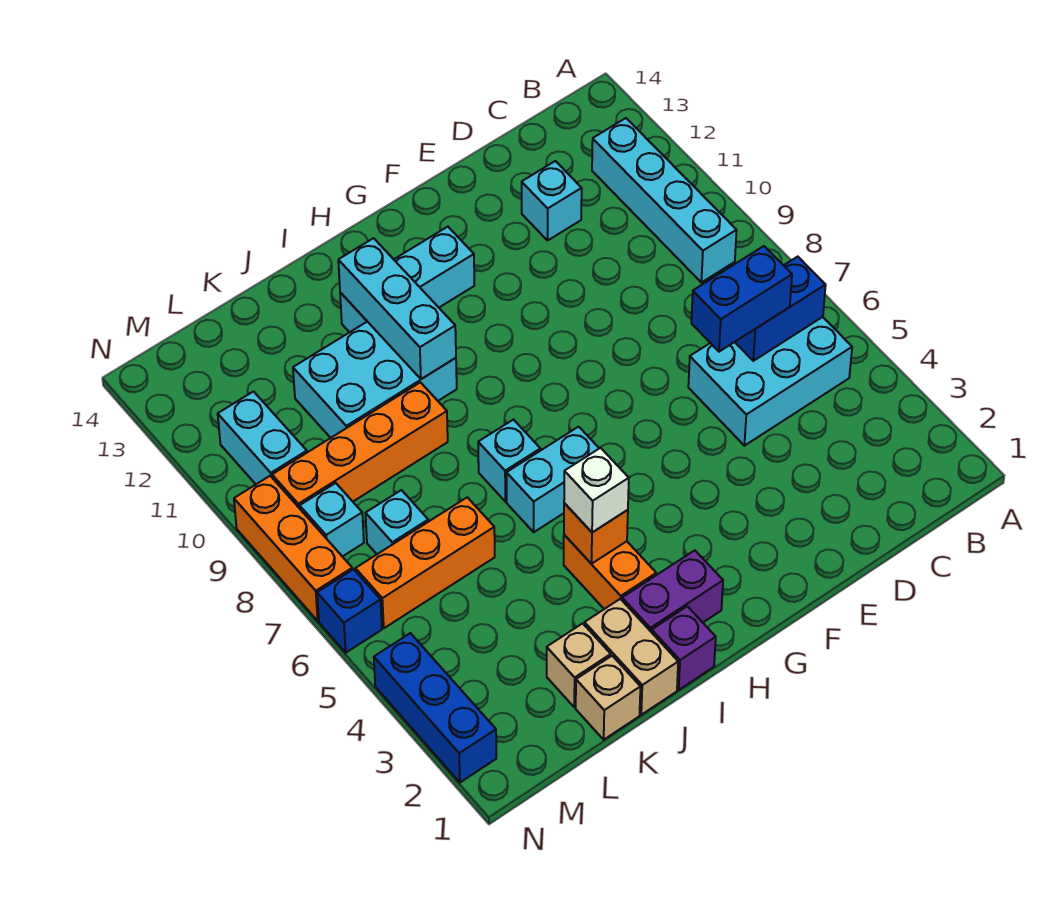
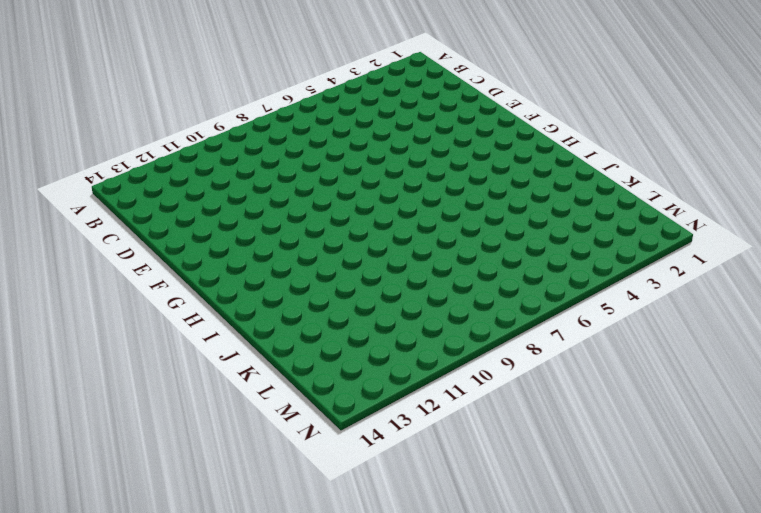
none -> cyan 2x3 brick [688,317,852,446]
none -> cyan 1x4 brick [592,118,737,282]
none -> cyan 1x1 brick [522,161,582,240]

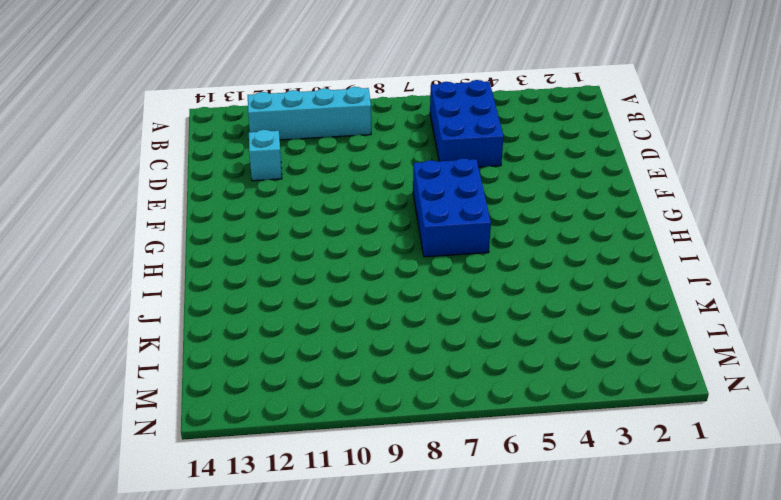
blue 2x3 brick [430,80,503,167] -> cyan 2x3 brick [688,317,852,446]
blue 2x3 brick [413,158,491,257] -> cyan 1x2 brick [506,427,599,532]
none -> cyan 1x3 brick [340,227,474,332]
none -> purple 1x2 brick [622,550,723,632]
none -> purple 1x1 brick [652,606,716,690]

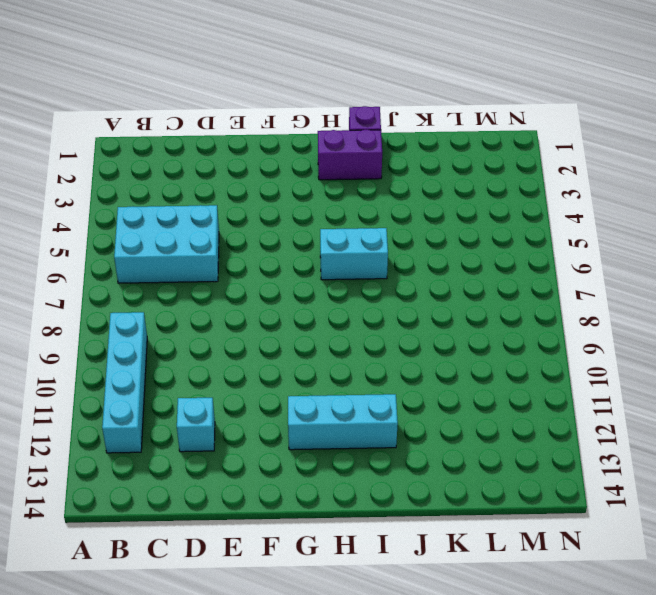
none -> orange 1x2 brick [564,535,656,609]
none -> cyan 1x1 brick [478,420,540,501]
none -> cyan 2x3 brick [293,322,457,438]

